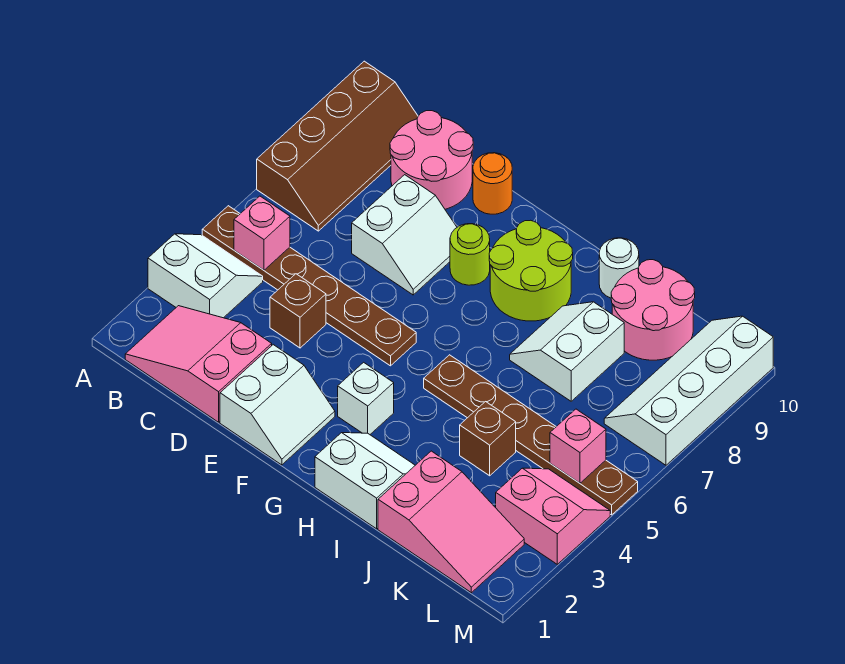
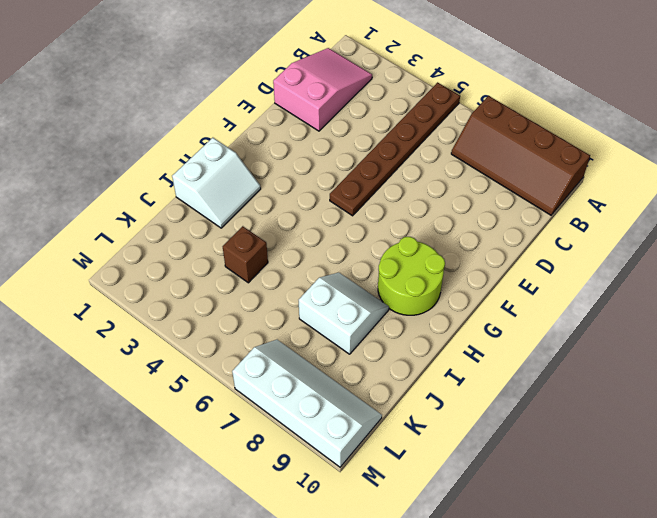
none -> white 2x2 slope [148,234,263,318]
none -> pink 2x2 round brick [390,111,473,209]
none -> brown 1x1 brick [270,274,326,348]

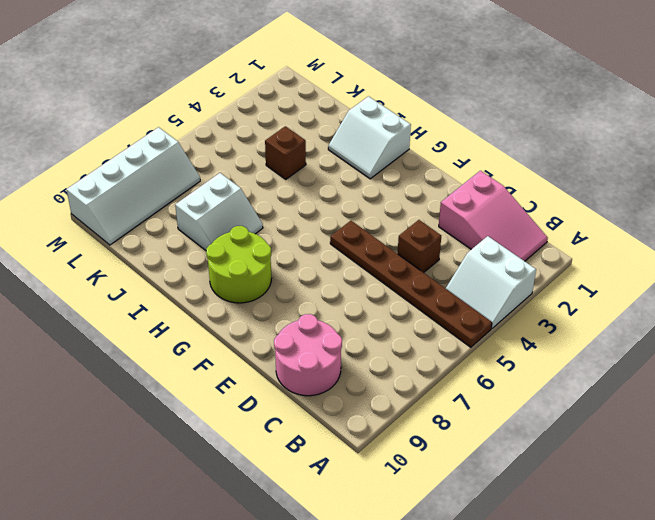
none -> brown 2x4 slope [257,61,418,231]
none -> white 2x2 slope [352,175,457,295]
none -> white 2x2 slope [220,345,335,465]

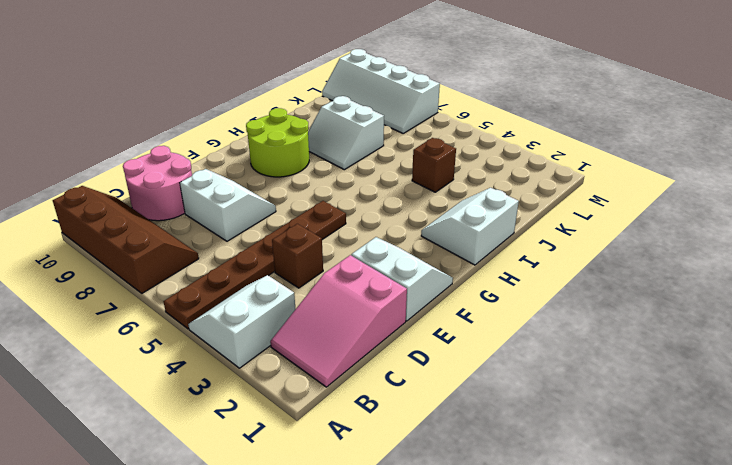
none -> orange 1x1 round brick [473,153,512,214]
none -> lime 1x1 round brick [450,224,490,285]
none -> white 1x1 brick [338,362,394,434]

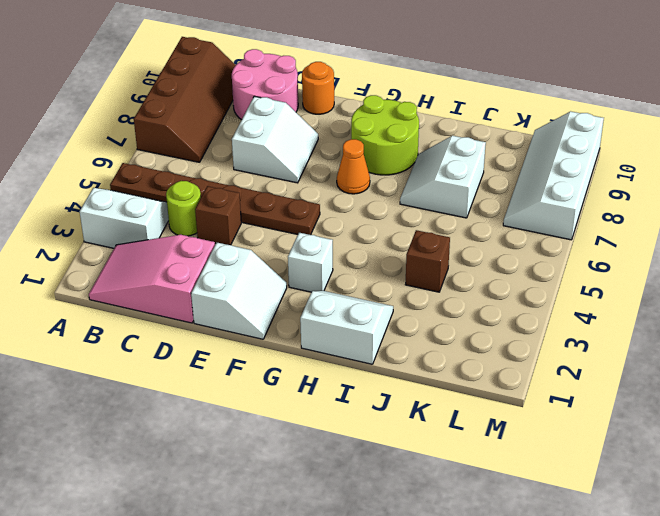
lime 1x1 round brick [166,181,201,236] -> lime 1x1 round brick moved to [450,224,490,285]
orange 1x1 cone [337,139,370,194] -> none
none -> brown 1x6 plate [424,355,638,515]
none -> white 1x1 round brick [599,238,639,298]
none -> pink 2x3 slope [378,451,524,593]

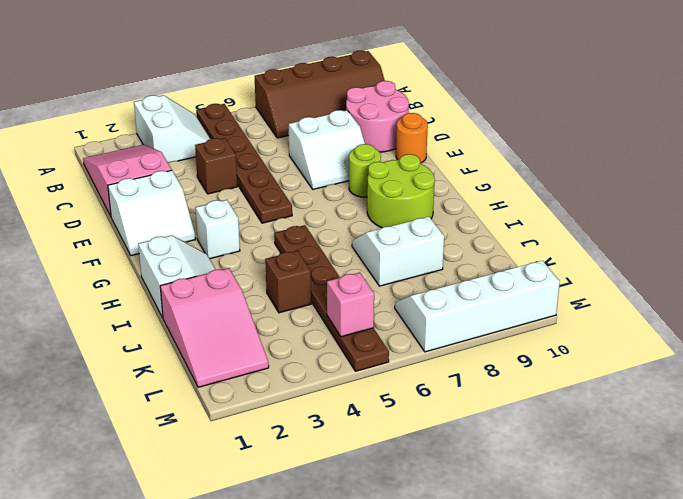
none -> white 1x1 round brick [599,238,639,298]
none -> pink 2x2 round brick [611,260,695,360]
none -> pink 2x2 slope [496,468,610,564]

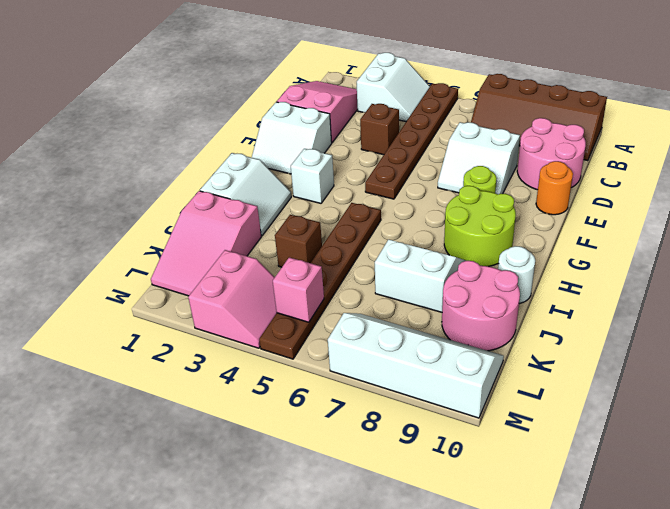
none -> pink 1x1 brick [234,196,290,270]

